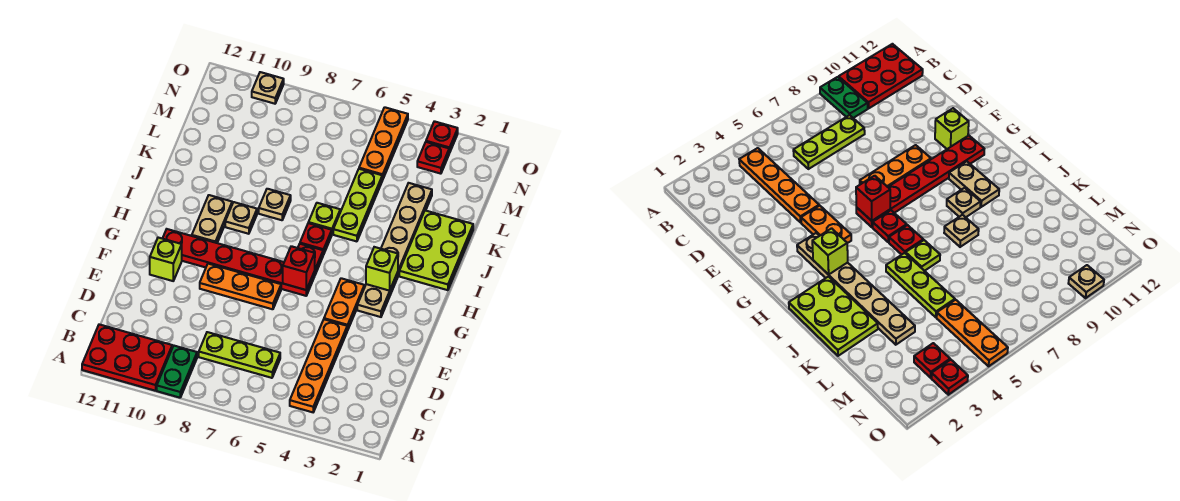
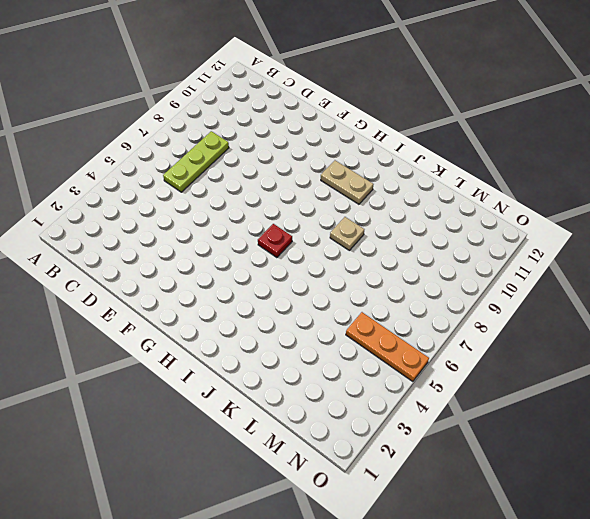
none -> green 1x2 plate [157,346,197,398]
none -> red 2x3 plate [82,324,172,391]
none -> orange 1x4 plate [290,319,347,412]

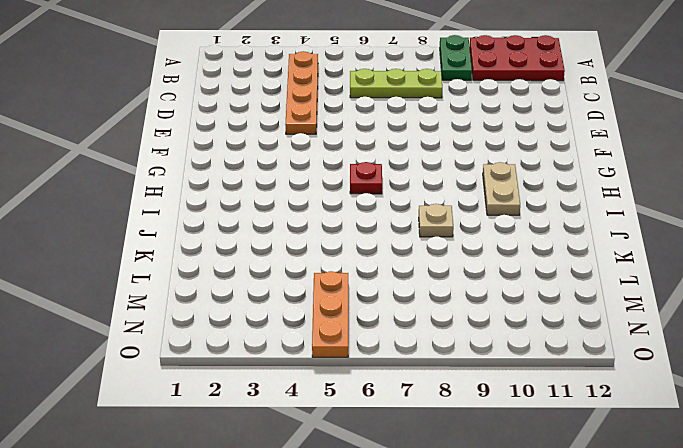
none -> orange 1x2 plate [324,278,364,330]
none -> orange 1x3 plate [200,264,281,309]
none -> lime 1x1 brick [150,238,182,281]

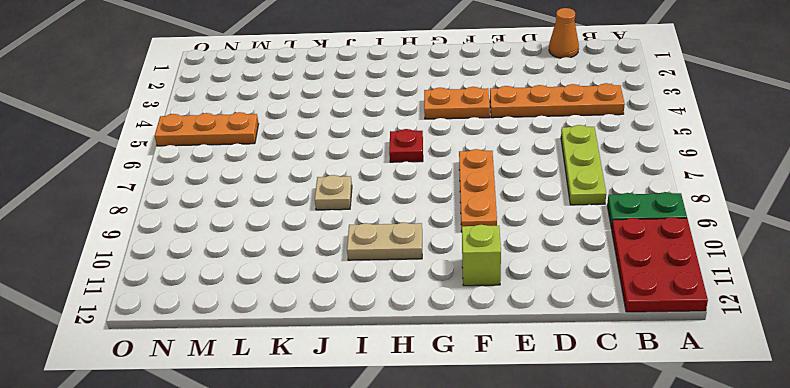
orange 1x1 cone [549,8,579,58] -> none
none -> tan 1x6 plate [357,183,432,317]
none -> red 1x6 plate [162,229,315,296]
none -> lime 2x3 plate [399,211,473,290]

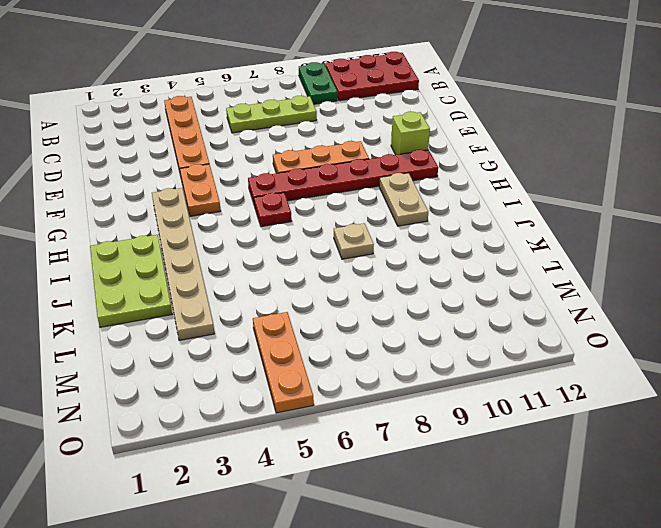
none -> red 1x1 plate [300,223,332,255]
none -> tan 1x1 plate [225,202,257,234]
none -> lime 1x3 plate [333,169,382,241]

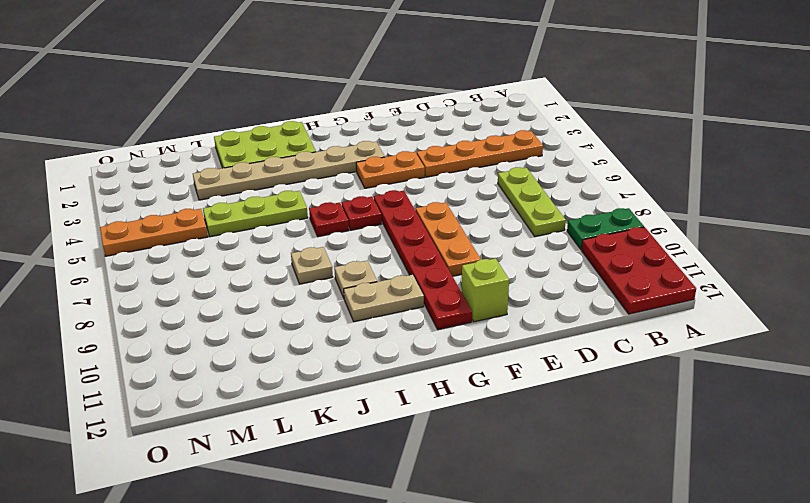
none -> lime 1x1 plate [308,203,340,233]
none -> red 1x1 plate [417,142,449,174]
none -> red 1x1 plate [426,121,458,153]

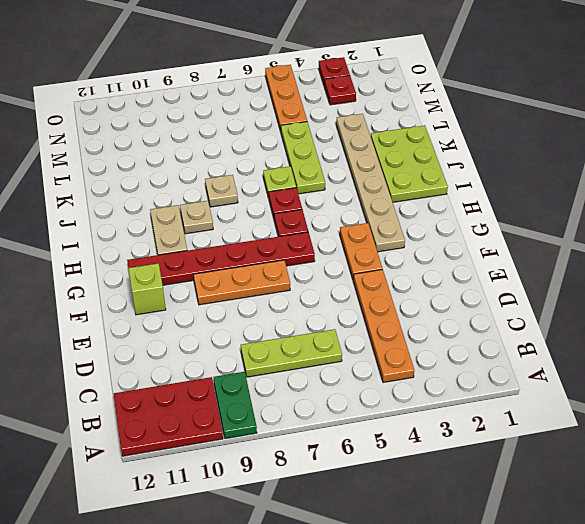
none -> tan 1x1 plate [252,72,284,104]
none -> red 1x1 brick [283,246,315,290]
none -> lime 1x1 brick [366,247,398,291]

